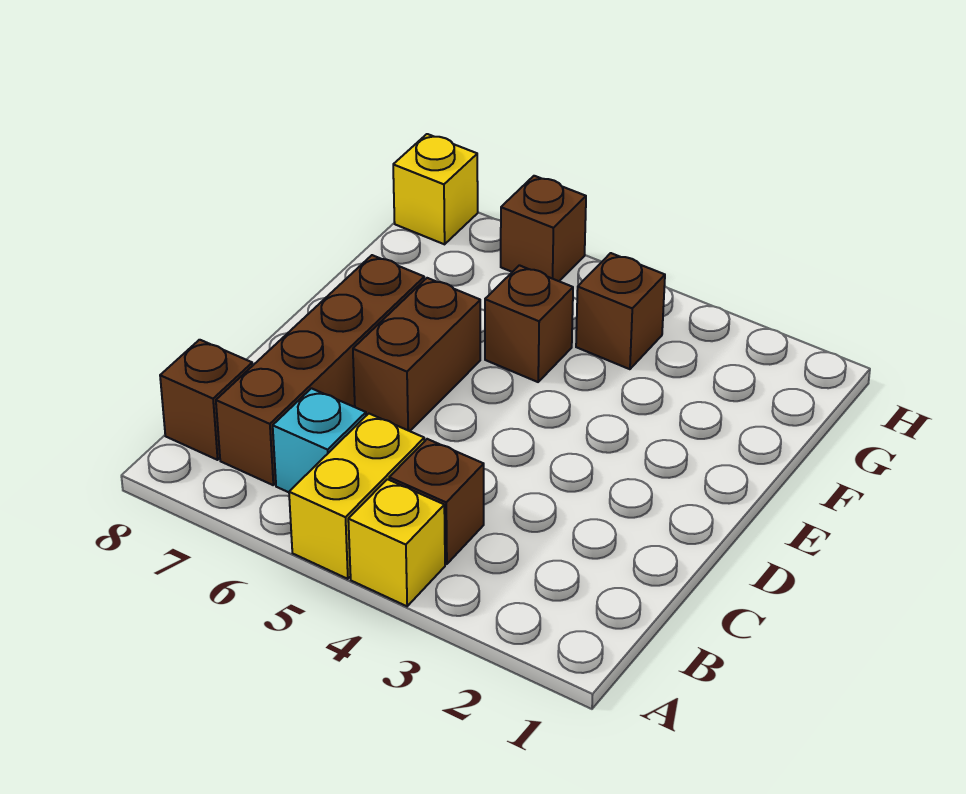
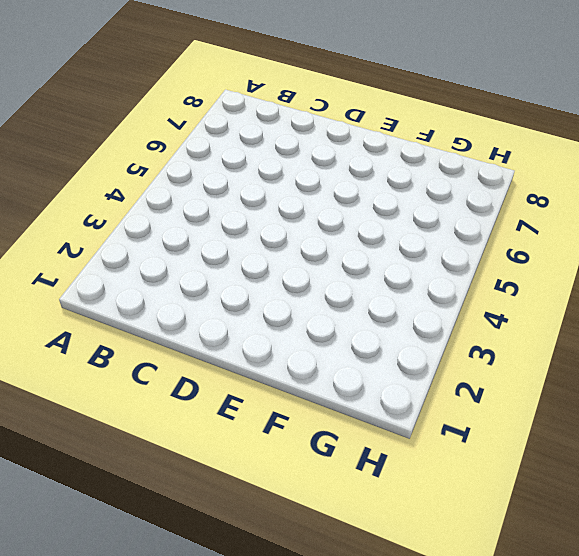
none -> yellow 1x1 brick [348,479,445,606]
none -> yellow 1x2 brick [289,414,424,579]

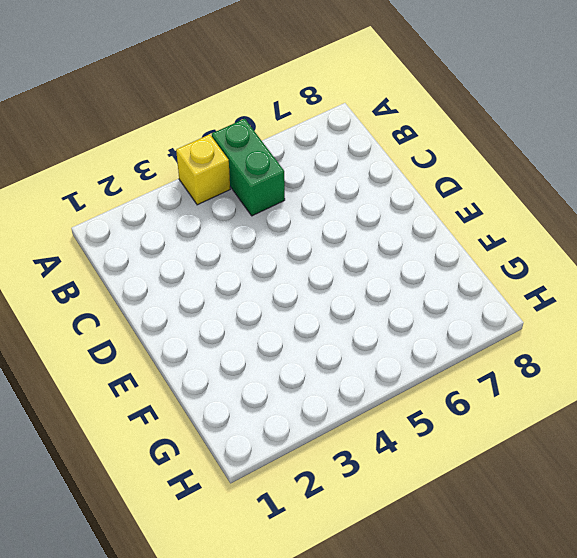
green 1x2 brick [212,119,285,216] -> yellow 1x2 brick [289,414,424,579]
none -> brown 1x1 brick [389,439,484,564]
none -> cyan 1x1 brick [273,388,366,492]

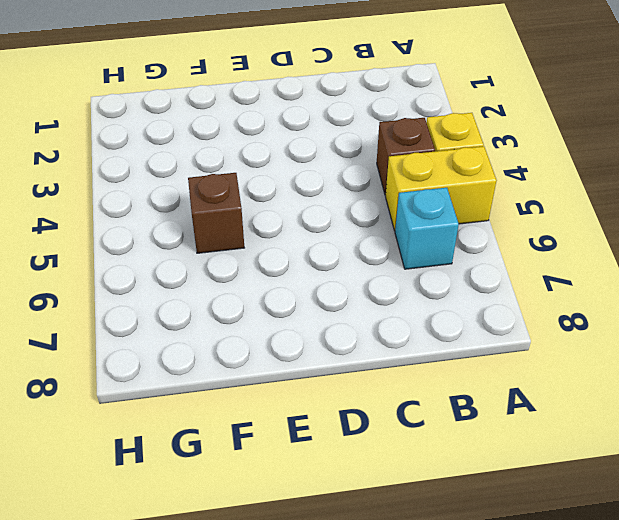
none -> brown 1x4 brick [216,255,424,485]
none -> brown 1x1 brick [160,340,252,460]

